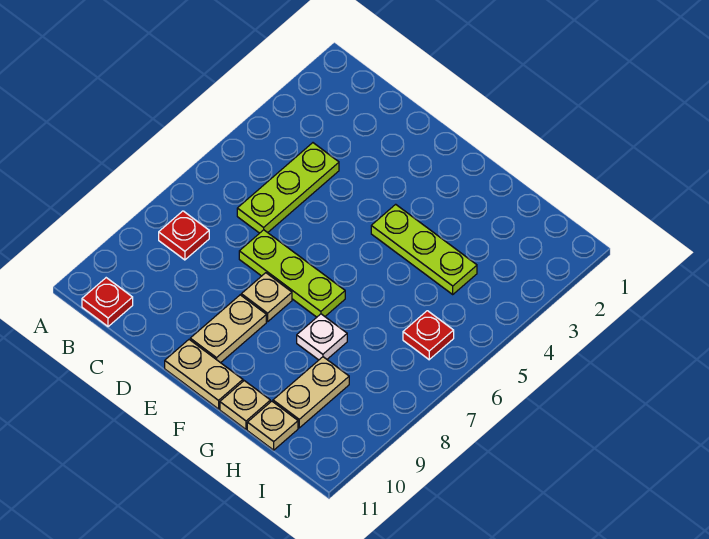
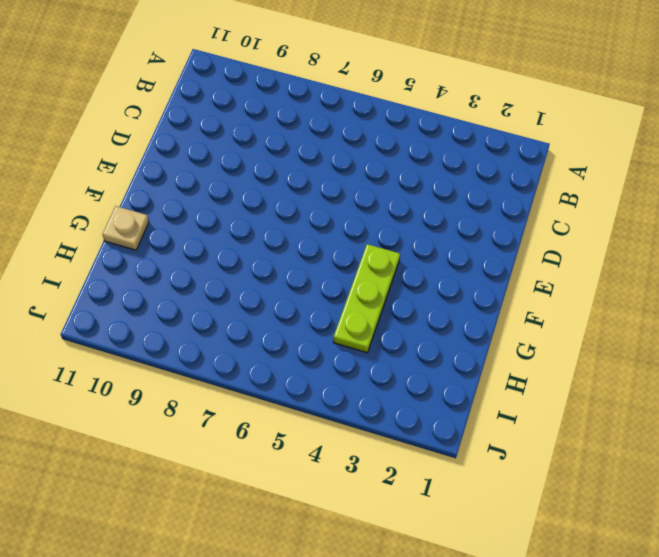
none -> red 1x1 plate [159,211,209,260]
none -> red 1x1 plate [82,278,133,327]
none -> lime 1x3 plate [237,143,339,233]

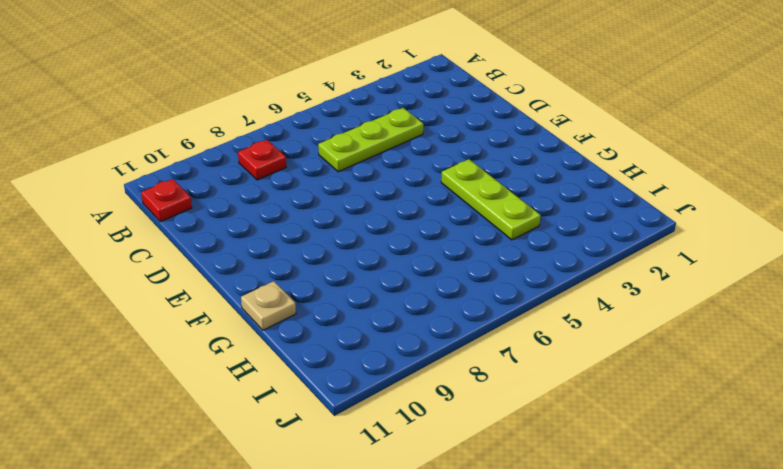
none -> lime 1x3 plate [239,230,345,317]
none -> tan 1x1 plate [241,273,292,322]
none -> tan 1x2 plate [190,295,266,363]

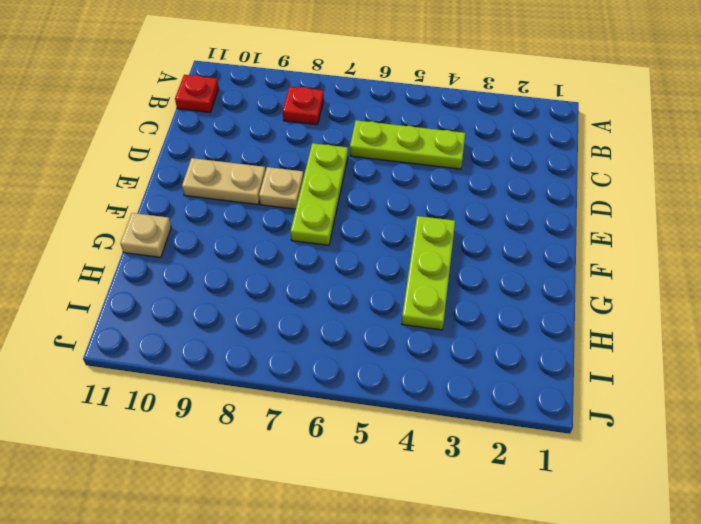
none -> tan 1x2 plate [165,340,243,409]
none -> white 1x1 plate [297,314,347,360]
none -> tan 1x2 plate [273,357,349,428]

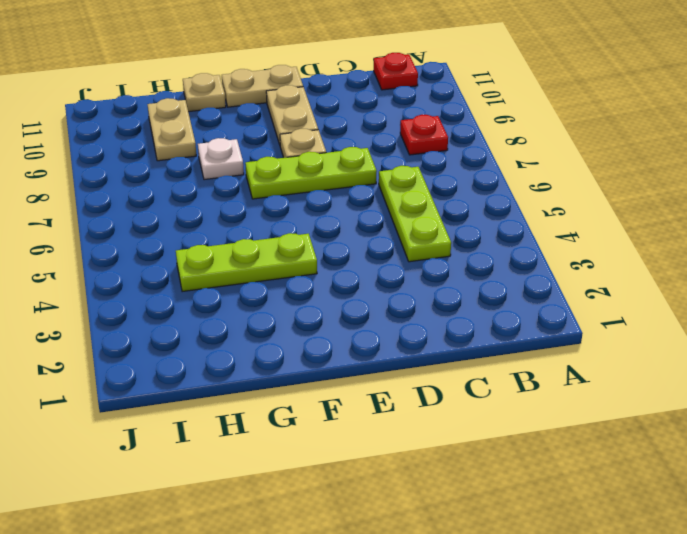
none -> tan 1x1 plate [247,401,298,450]
none -> red 1x1 plate [403,311,454,360]

